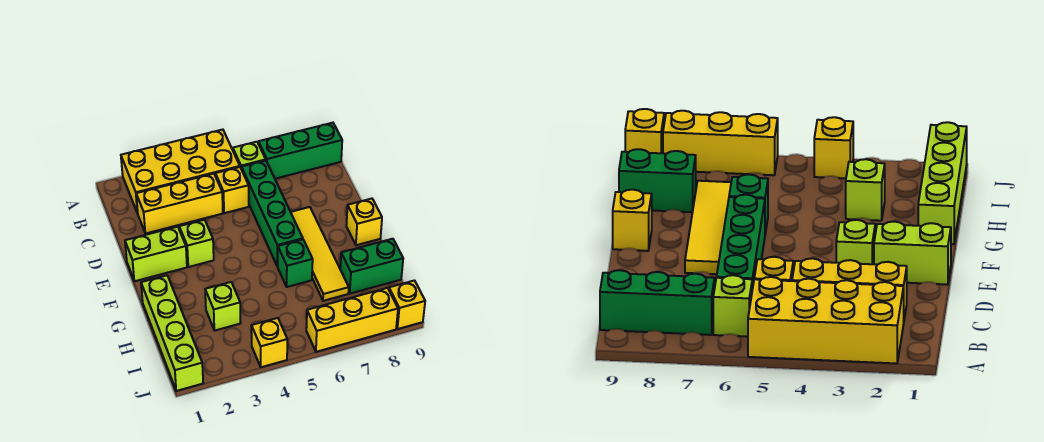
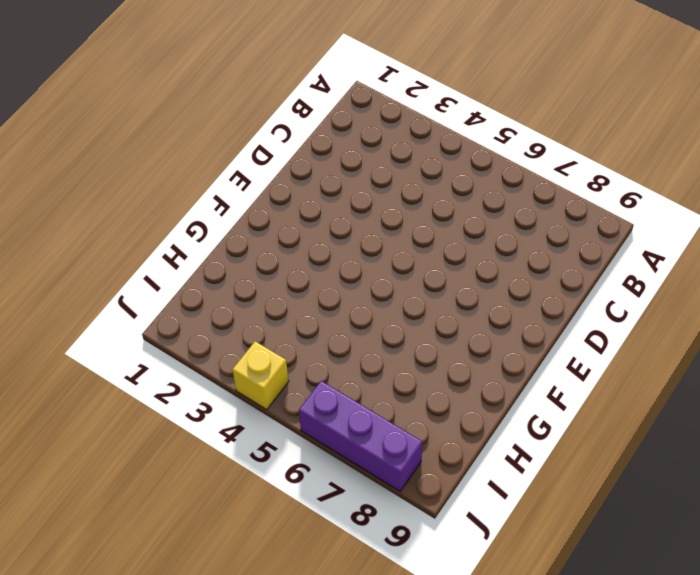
purple 1x3 brick [299,381,423,491] -> yellow 1x3 brick [306,288,398,352]
none -> yellow 2x4 brick [121,130,240,213]
none -> lime 1x1 brick [233,142,266,168]
none -> green 1x3 brick [258,123,342,179]

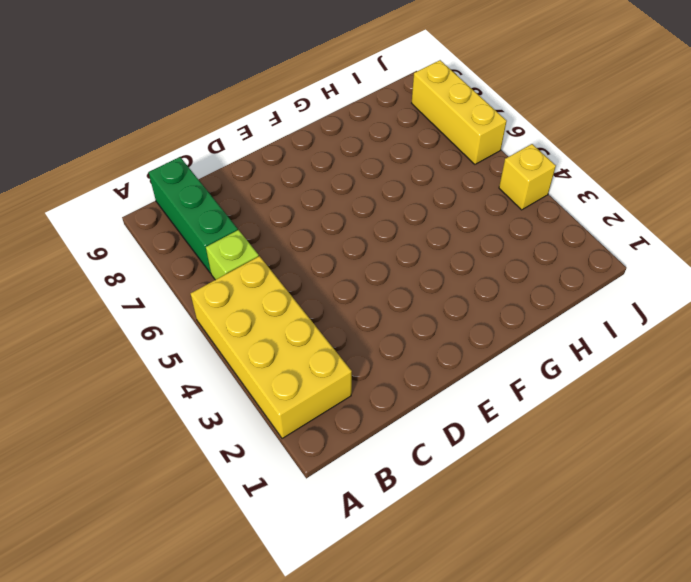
none -> yellow 1x3 brick [136,174,223,234]
none -> yellow 1x1 brick [215,167,249,213]
none -> green 1x4 brick [241,160,303,266]

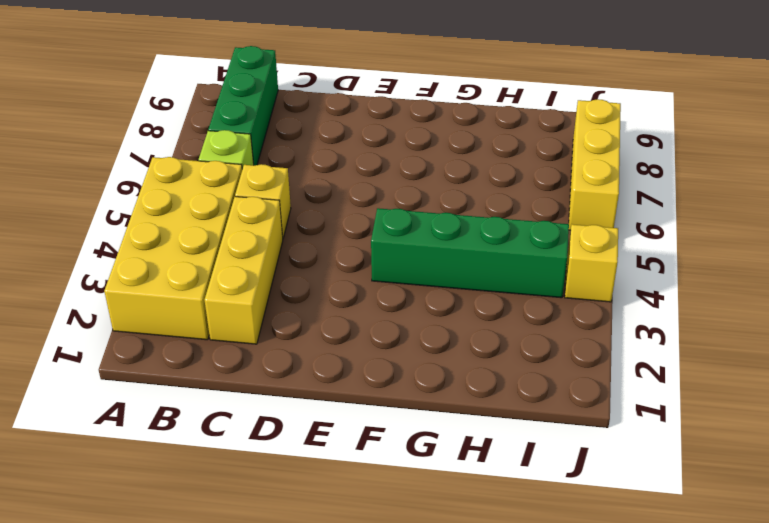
green 1x4 brick [371,208,569,298] -> green 1x4 brick moved to [241,160,303,266]
none -> lime 1x2 brick [125,227,187,281]
none -> lime 1x1 brick [179,220,214,267]
none -> yellow 1x4 tile [291,207,349,301]

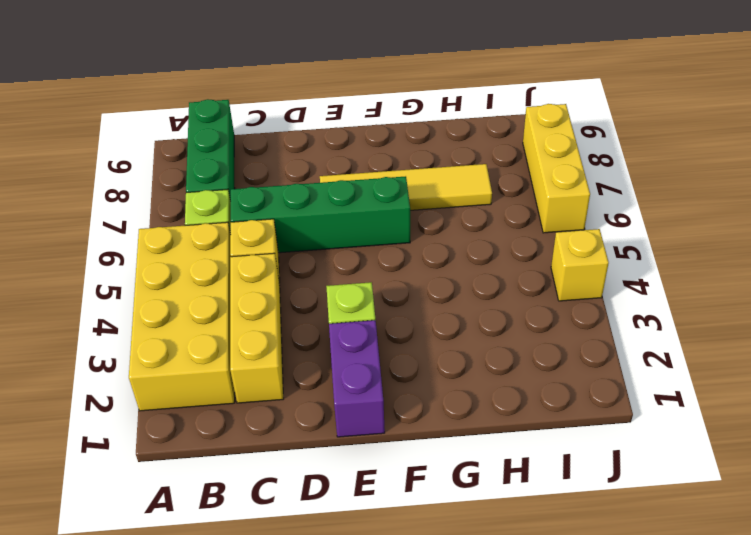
purple 1x2 brick [329,320,385,437] -> lime 1x2 brick [125,227,187,281]
none -> yellow 1x1 brick [346,199,382,245]
none -> lime 1x4 brick [141,275,203,391]
none -> green 1x1 brick [278,239,313,287]

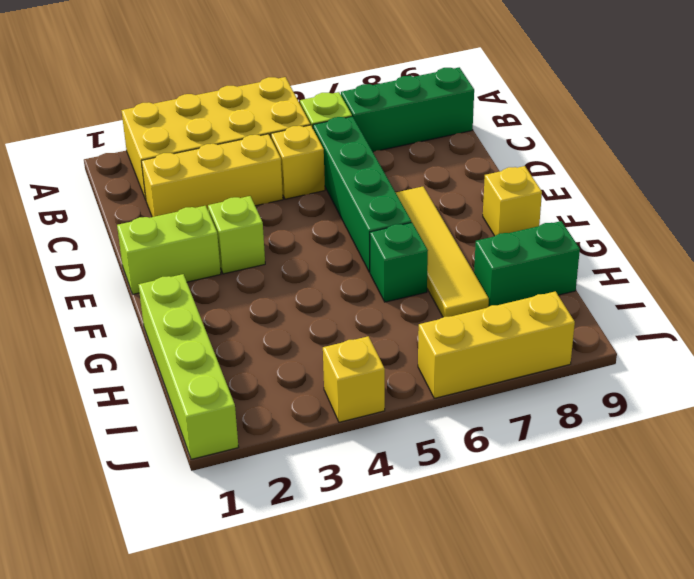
none -> lime 1x1 brick [205,282,241,330]
none -> yellow 1x1 brick [389,281,425,329]

